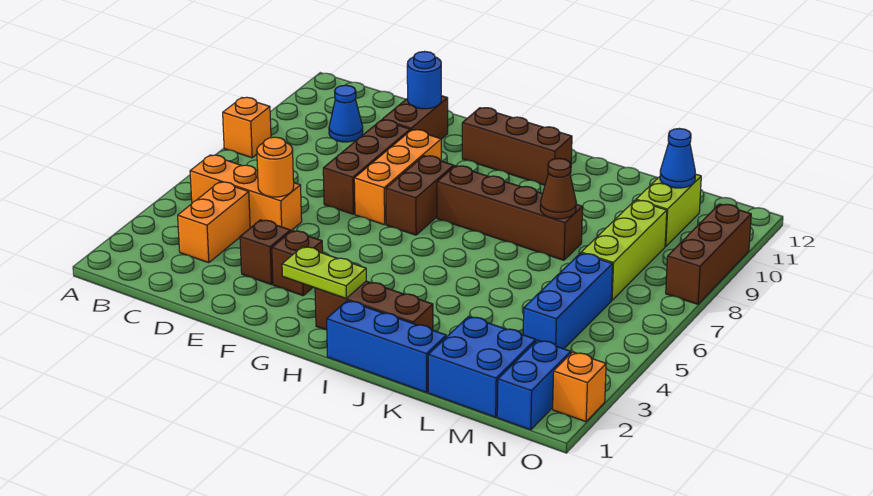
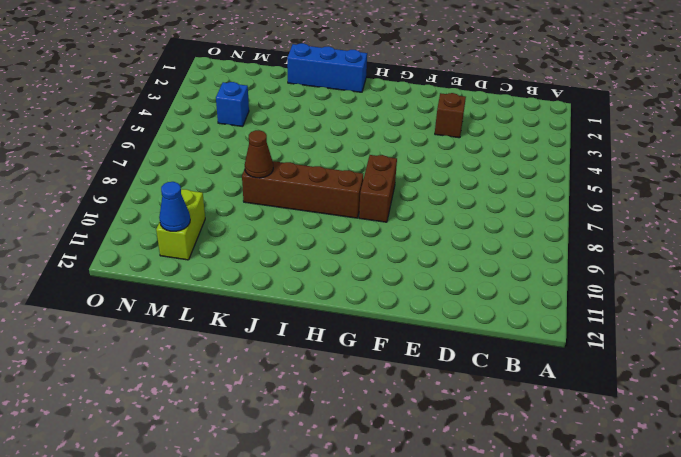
blue 1x1 brick [216,82,249,127] -> blue 1x3 brick [523,253,613,349]
none -> orange 1x1 brick [223,97,271,158]
none -> orange 1x3 brick [190,155,302,231]
none -> orange 1x2 brick [178,182,250,263]

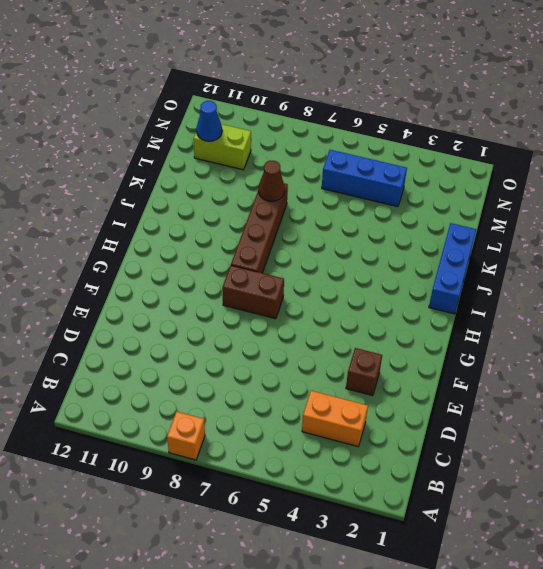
none -> orange 1x3 brick [190,155,302,231]
none -> blue 1x1 cone [329,85,363,142]
none -> brown 1x3 brick [323,120,410,214]

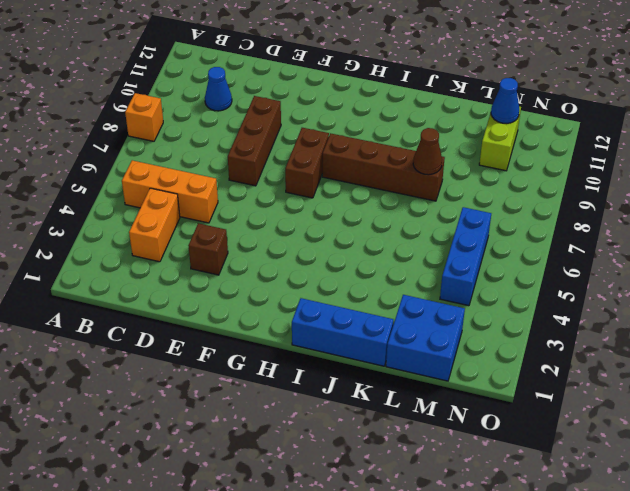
none -> brown 1x2 brick [382,96,448,139]
none -> brown 1x1 brick [272,231,323,296]
none -> orange 1x3 brick [354,130,441,225]

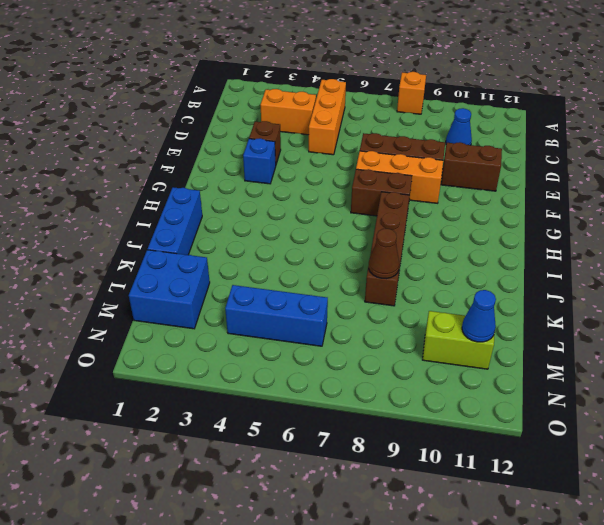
blue 1x1 brick [243,138,276,184] -> brown 1x1 brick [272,231,323,296]
none -> brown 1x3 brick [462,108,572,185]
none -> brown 1x3 brick [315,281,433,330]
none -> lime 1x3 brick [581,200,667,300]

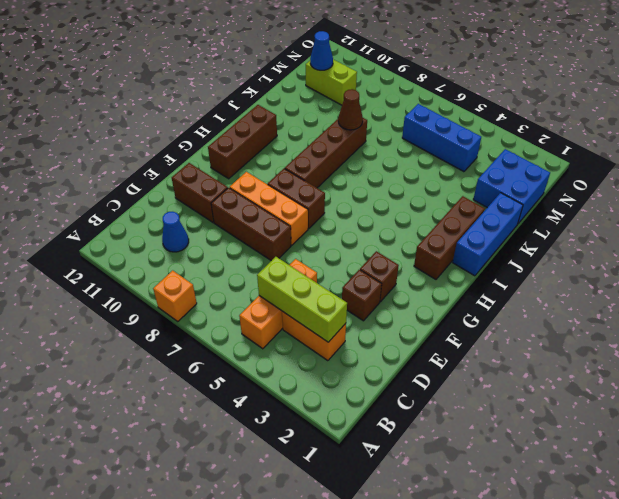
lime 1x3 brick [257,257,347,342] -> lime 1x3 brick moved to [581,200,667,300]
none -> blue 1x2 brick [497,340,571,430]
none -> orange 1x1 brick [553,352,606,422]
none -> brown 1x3 brick [666,204,751,304]

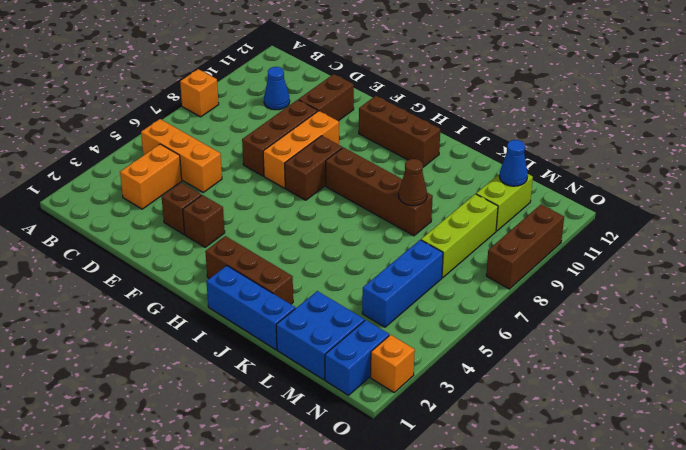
none -> orange 1x1 round brick [257,137,294,197]
none -> blue 1x1 round brick [407,51,441,109]
none -> lime 1x2 plate [282,247,366,298]

